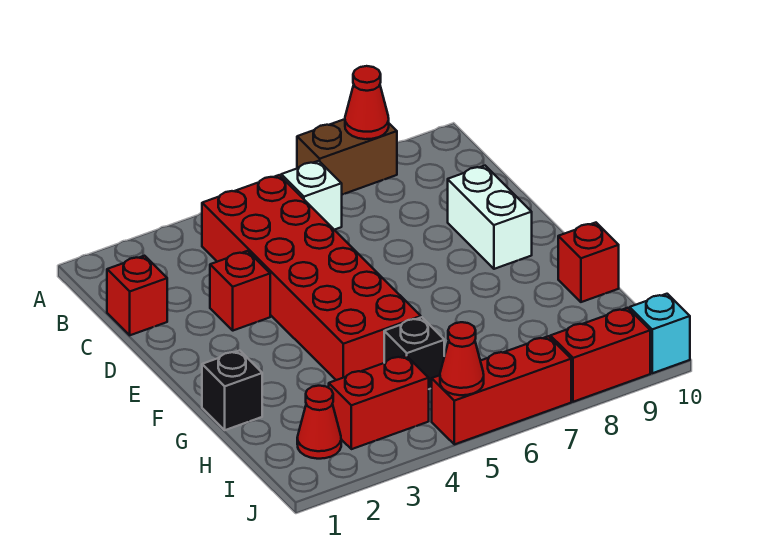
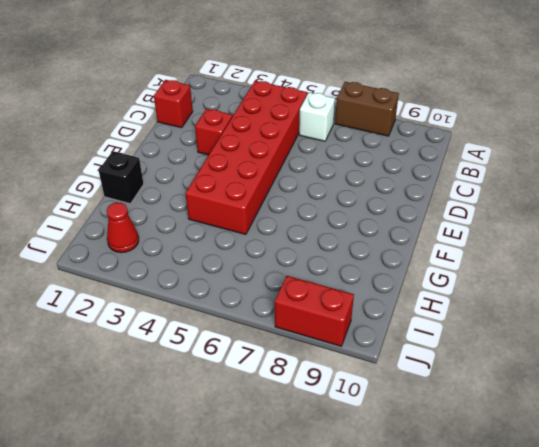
none -> white 1x2 brick [448,166,532,269]
none -> red 1x1 brick [558,223,619,302]
none -> black 1x1 brick [384,317,444,389]

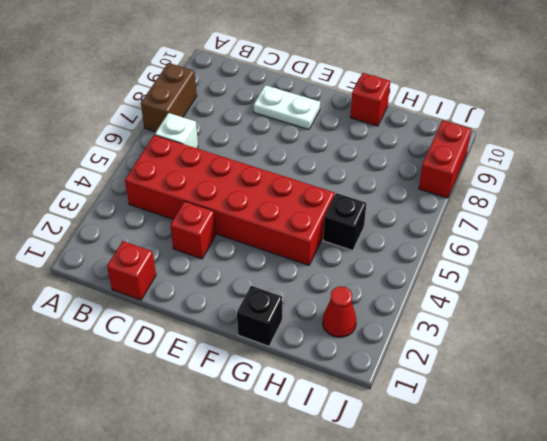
white 1x2 plate [254,85,320,130] -> white 1x2 brick [448,166,532,269]
none -> red 1x2 brick [329,355,429,449]
none -> red 1x3 brick [432,336,571,444]
none -> cyan 1x1 brick [630,294,690,373]

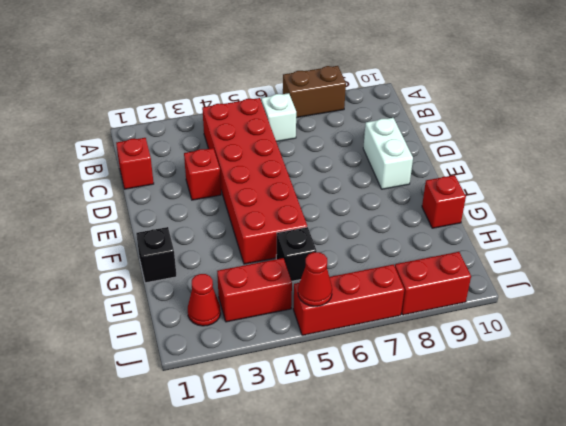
none -> cyan 1x1 brick [630,294,690,373]
none -> red 1x1 cone [345,66,389,139]

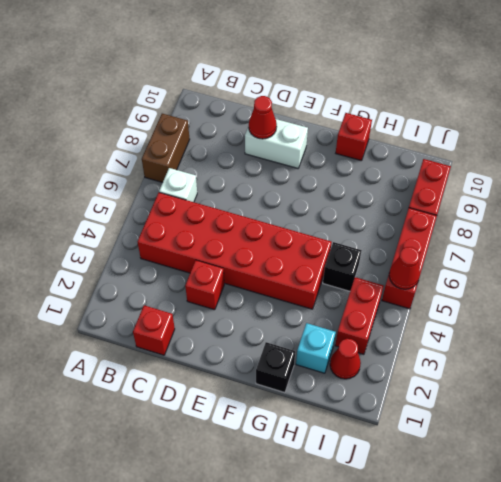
red 1x1 cone [249,96,277,139] -> red 1x1 cone moved to [345,66,389,139]
cyan 1x1 brick [296,323,336,373] -> cyan 1x1 brick moved to [630,294,690,373]

